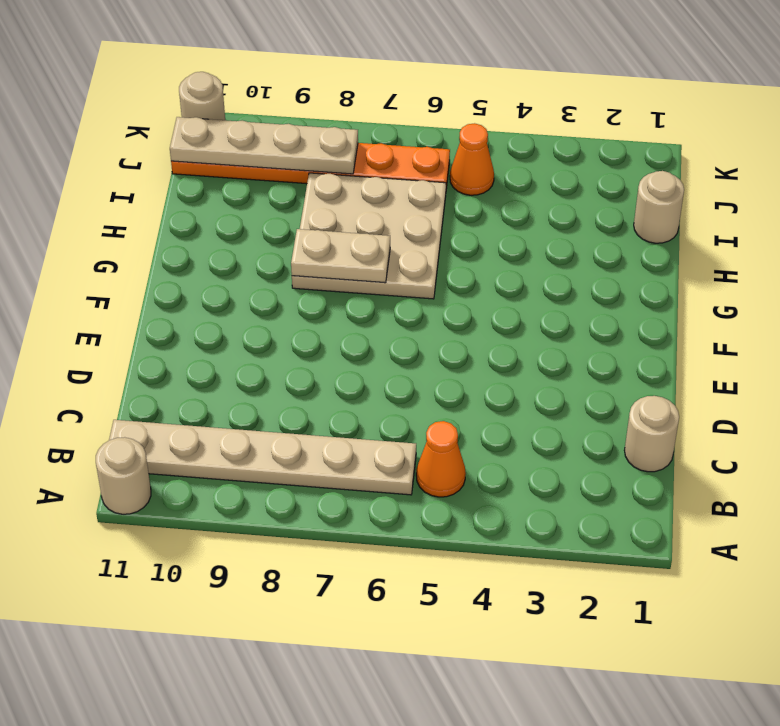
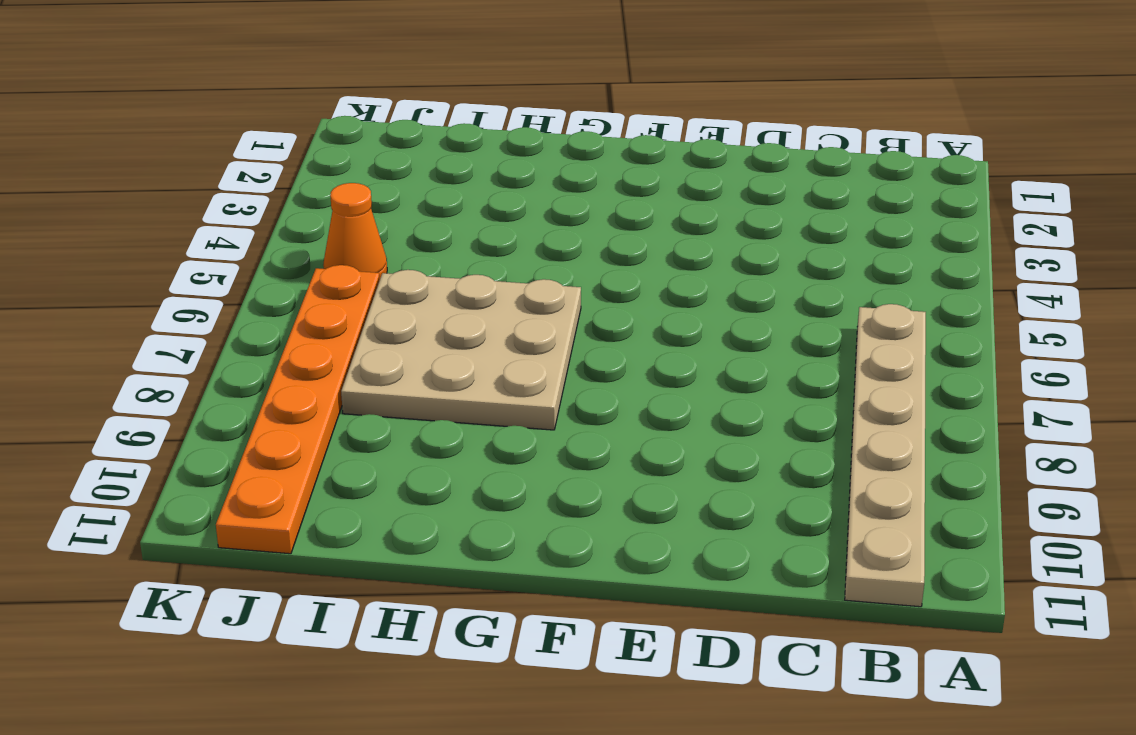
none -> tan 1x1 round brick [96,437,151,514]
none -> orange 1x1 cone [416,421,466,497]

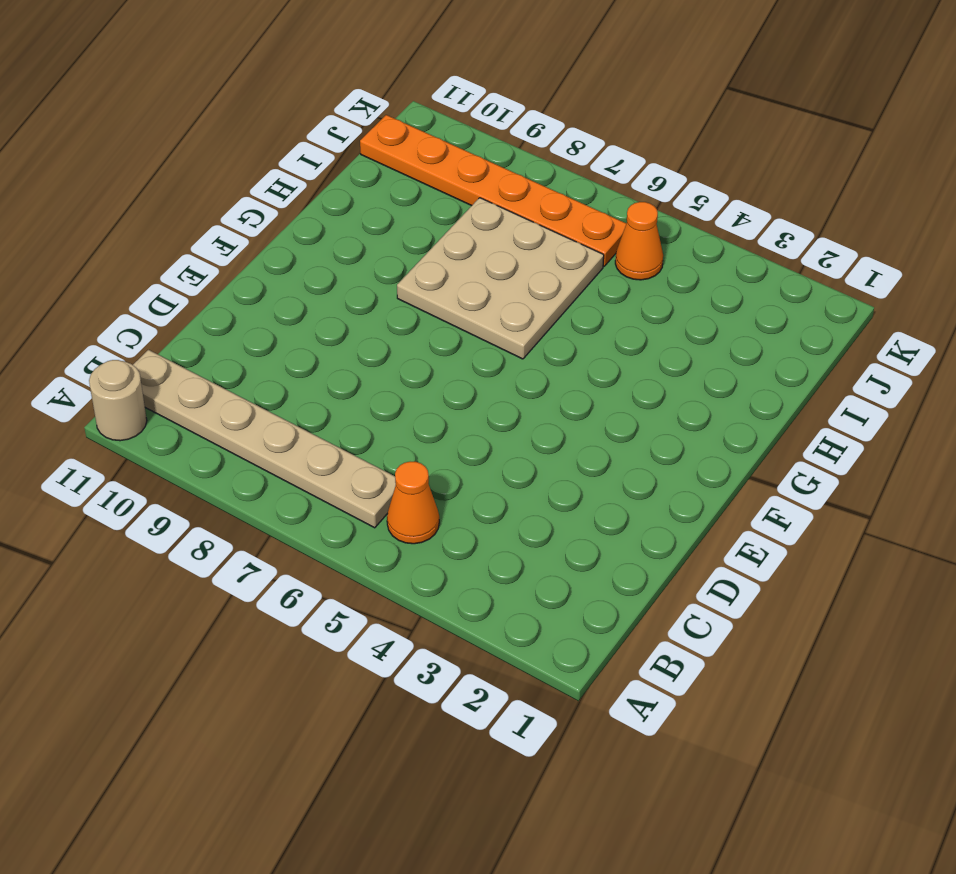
none -> tan 1x1 round brick [624,396,679,472]
none -> tan 1x1 round brick [634,171,684,243]

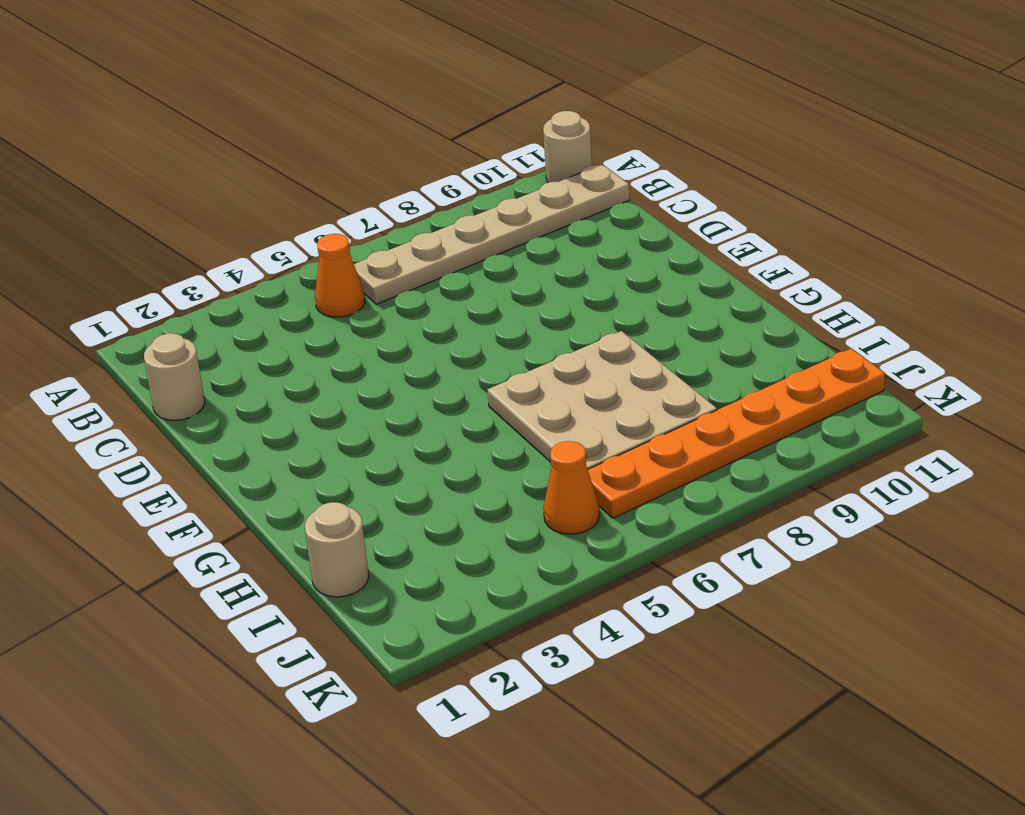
none -> tan 1x1 round brick [179,72,225,120]
none -> tan 1x2 plate [291,229,390,283]

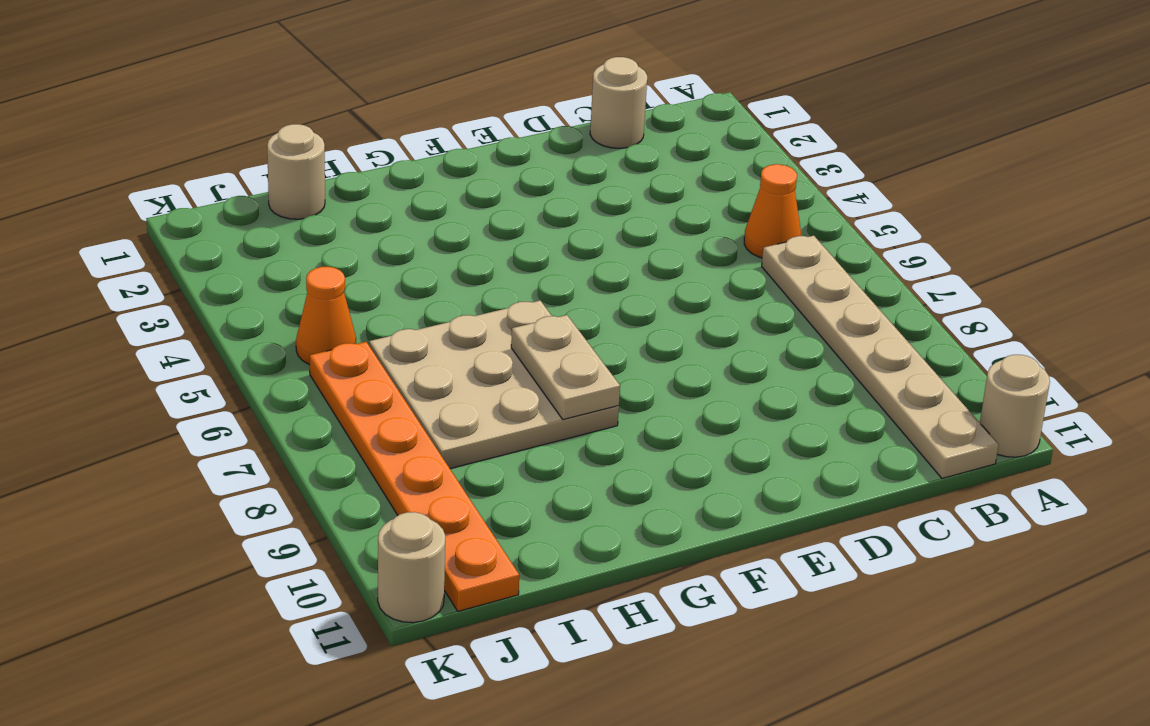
none -> tan 1x4 plate [170,117,358,174]

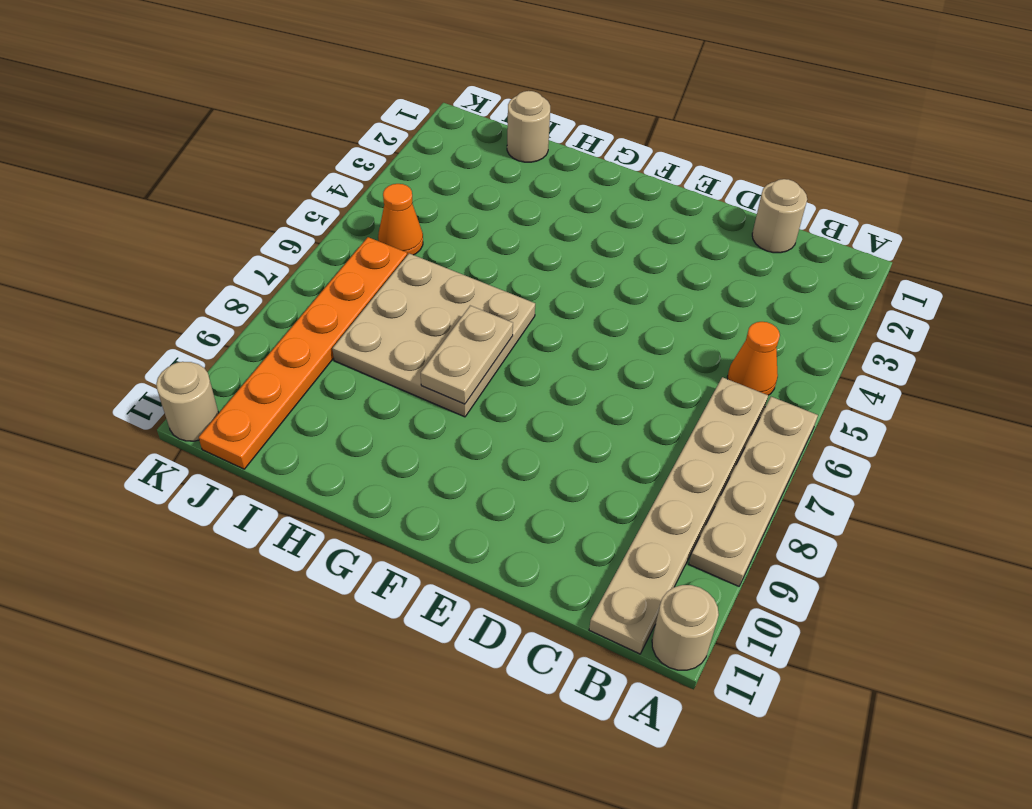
tan 1x4 plate [689,397,818,586] -> tan 1x4 plate moved to [170,117,358,174]

